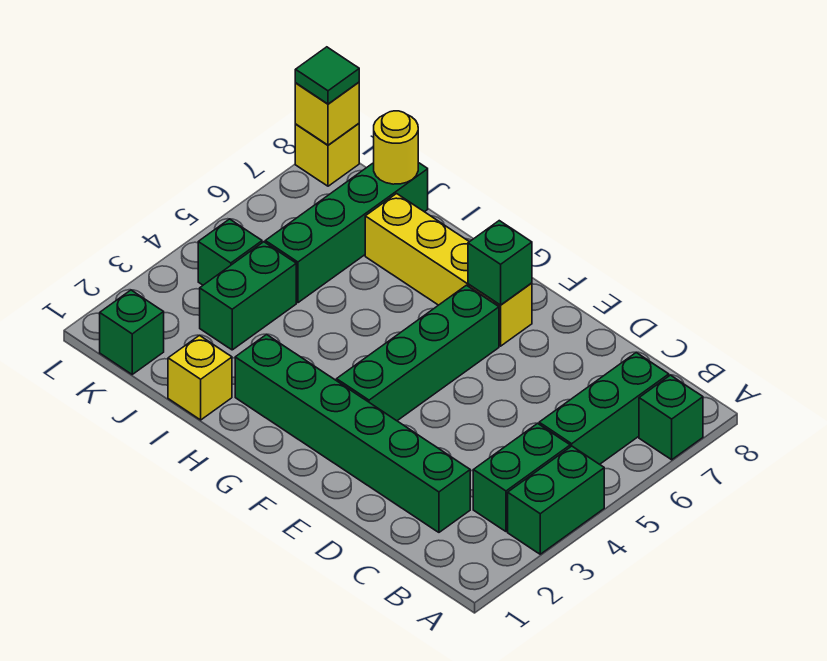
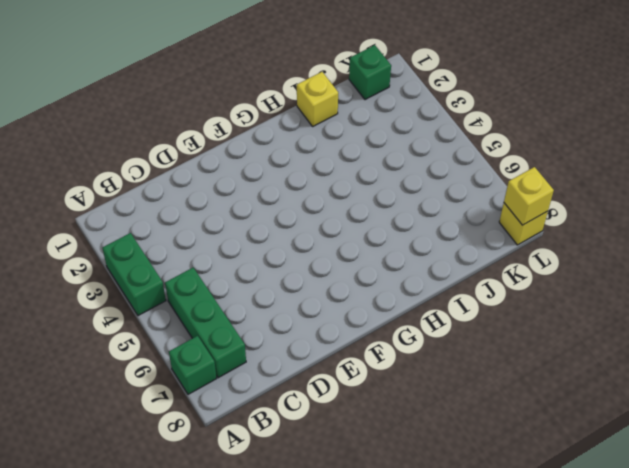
none -> green 1x2 brick [473,423,570,532]
none -> green 1x6 brick [235,334,470,532]
none -> green 1x4 brick [337,285,499,421]

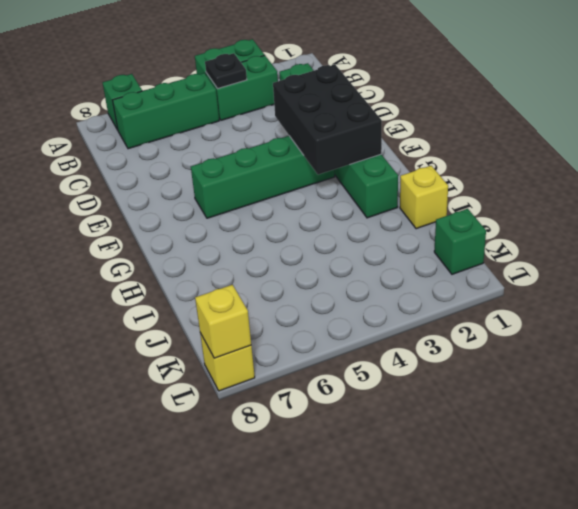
black 1x1 plate [205,53,247,89] -> none
black 2x3 brick [273,64,382,175] -> none
none -> yellow 1x4 brick [365,194,532,346]
none -> green 1x2 brick [200,242,296,350]
none -> green 1x4 brick [265,163,428,303]

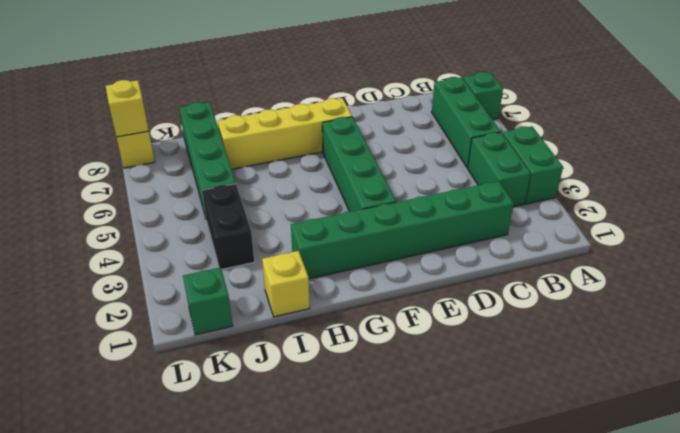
black 1x2 brick [202,184,254,269] -> green 1x2 brick [200,242,296,350]
none -> green 1x1 brick [198,219,262,285]
none -> green 1x1 brick [468,221,532,305]
none -> yellow 1x1 round brick [374,111,418,184]

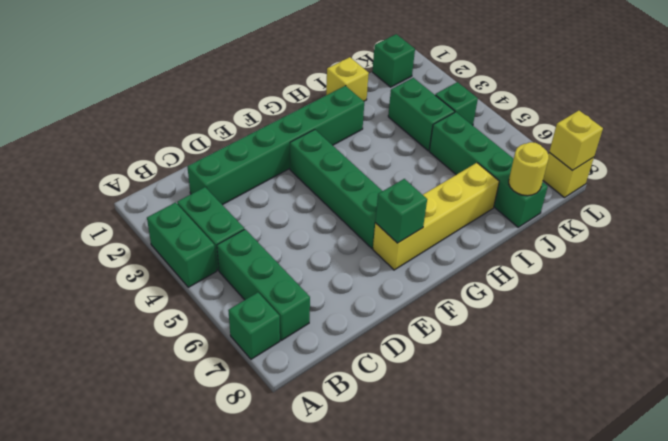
none -> green 1x1 tile [295,47,359,104]

